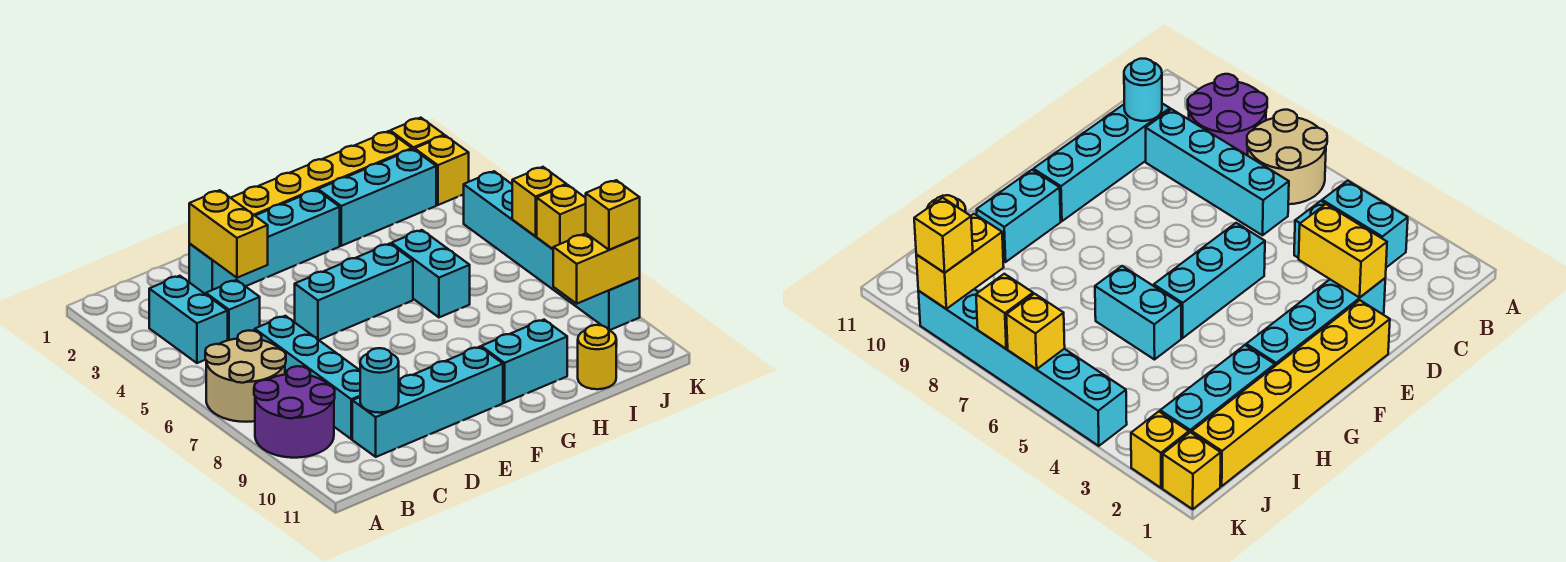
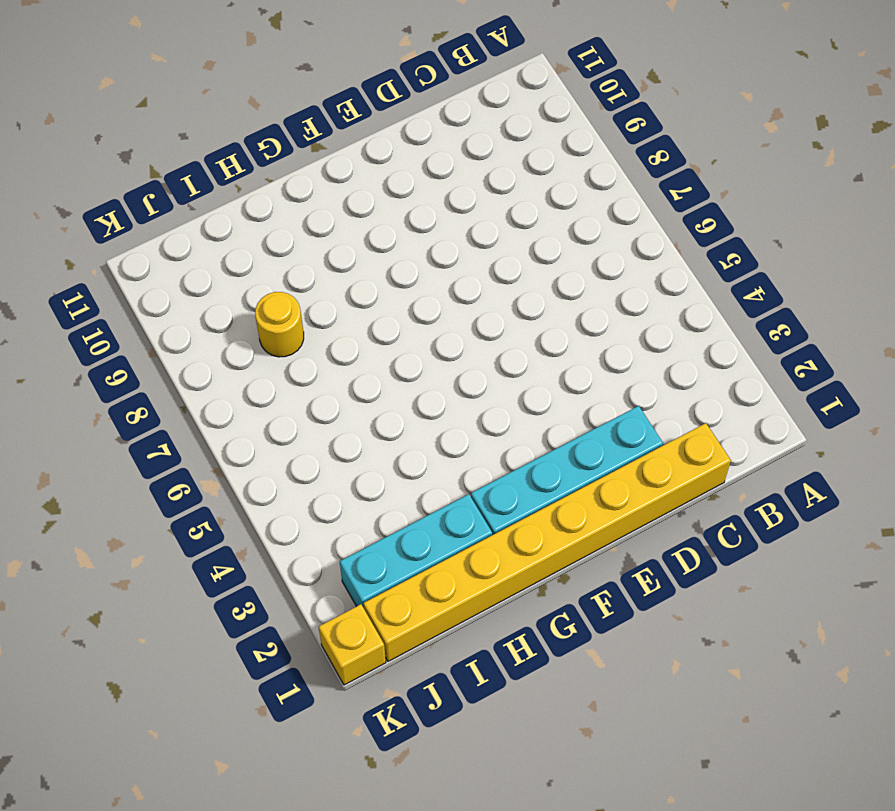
yellow 1x8 brick [363,423,731,661] -> yellow 1x6 brick [231,131,412,216]
yellow 1x1 round brick [255,292,304,357] -> yellow 1x1 round brick moved to [578,325,616,389]
none -> tan 2x2 round brick [205,330,286,422]
none -> purple 2x2 round brick [254,366,335,458]
none -> cyan 1x2 brick [149,276,228,363]

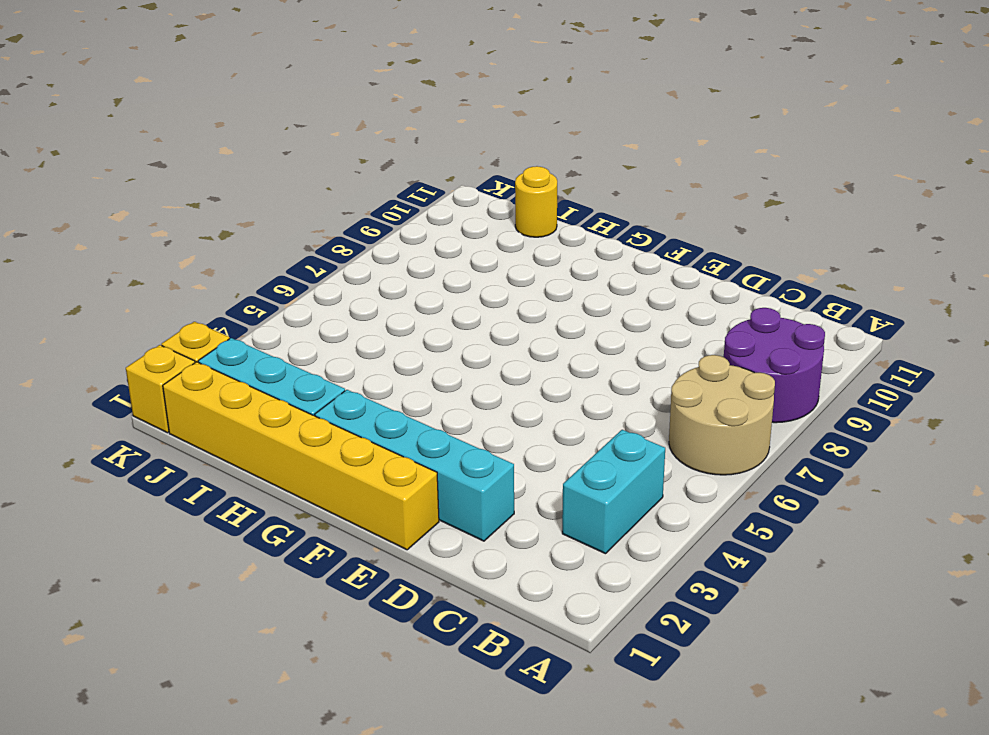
none -> cyan 1x1 brick [206,280,260,340]
none -> cyan 1x4 brick [255,316,360,439]
none -> cyan 1x4 brick [352,347,503,457]

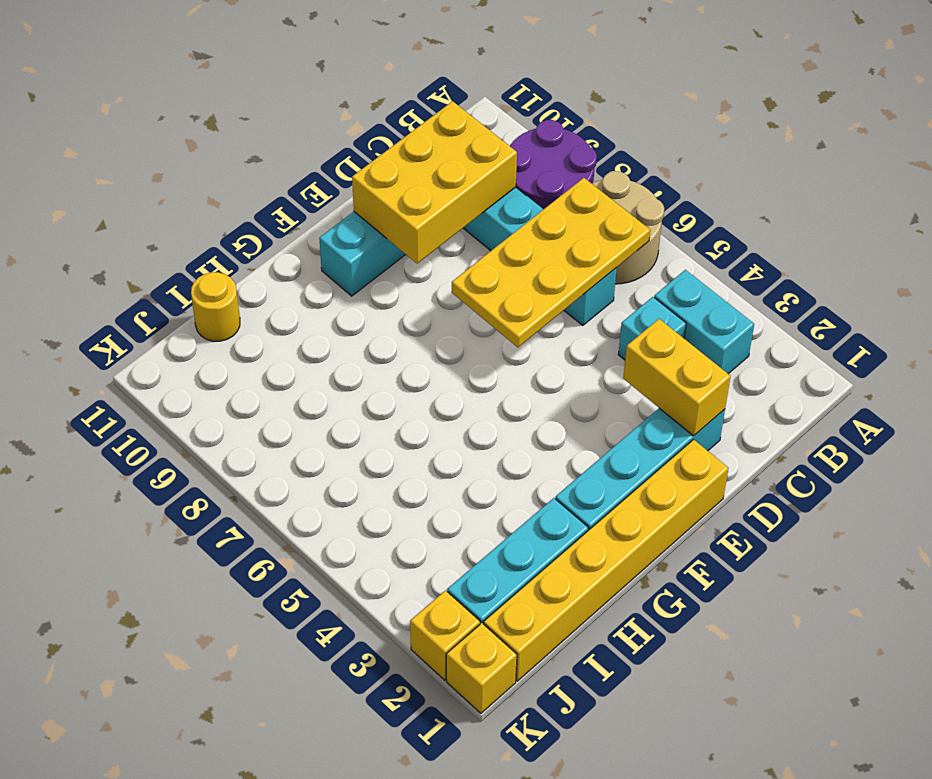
yellow 2x4 plate [452,178,650,347] -> none
yellow 2x3 brick [352,101,517,263] -> cyan 1x1 round brick [360,348,399,413]
none -> cyan 1x3 brick [295,244,413,340]
none -> cyan 1x2 brick [481,320,567,403]
none -> cyan 1x2 brick [391,230,470,317]

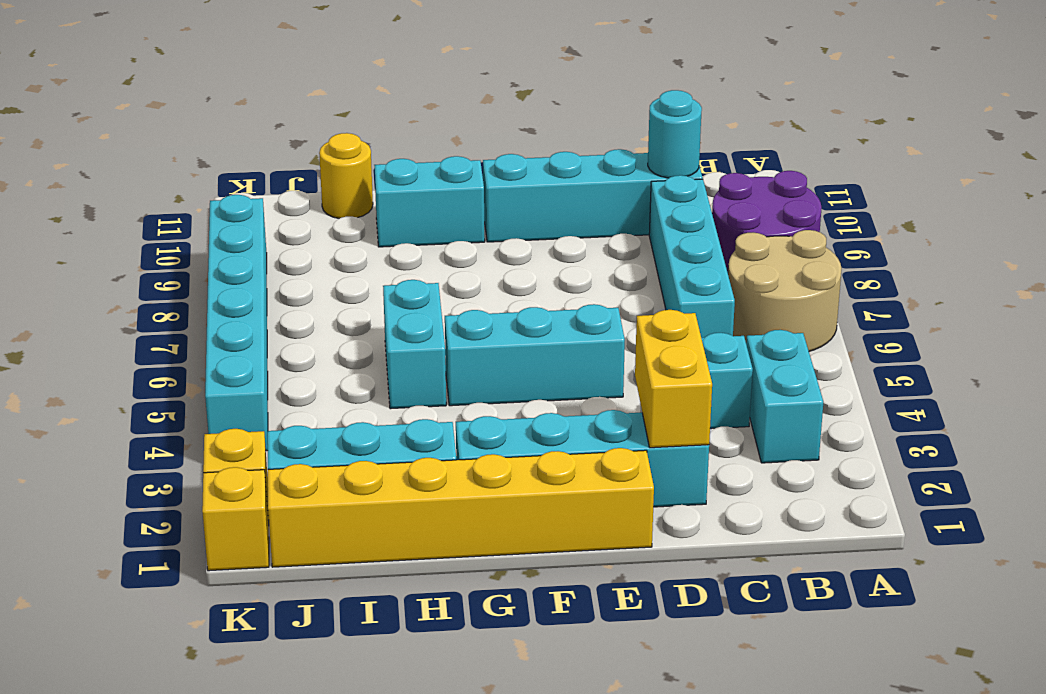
none -> yellow 1x2 brick [553,233,640,304]
none -> yellow 1x1 brick [512,167,566,236]
none -> yellow 1x1 brick [537,185,586,249]

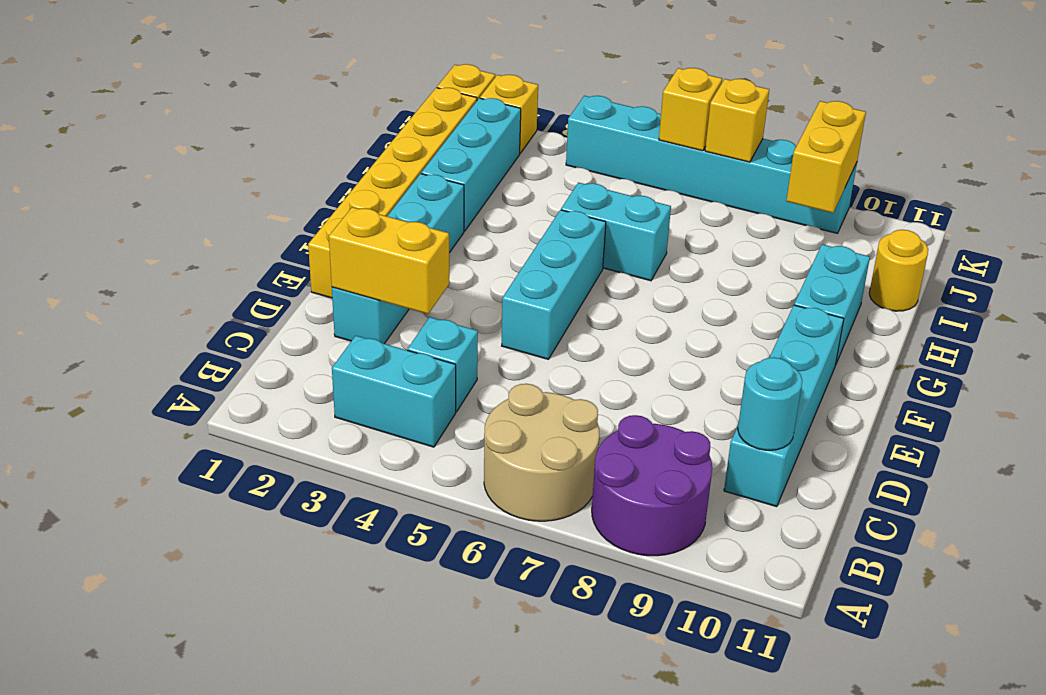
none -> cyan 1x4 brick [255,316,360,439]
none -> yellow 1x1 brick [586,180,640,250]

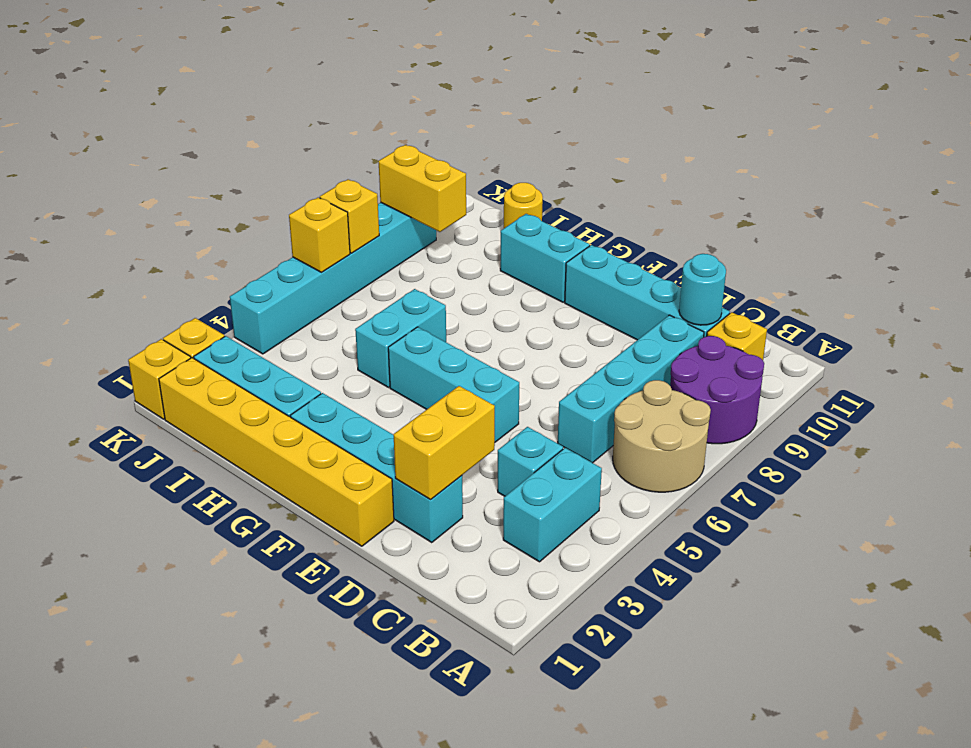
yellow 1x1 brick [707,312,767,360] -> yellow 1x1 brick moved to [586,180,640,250]

